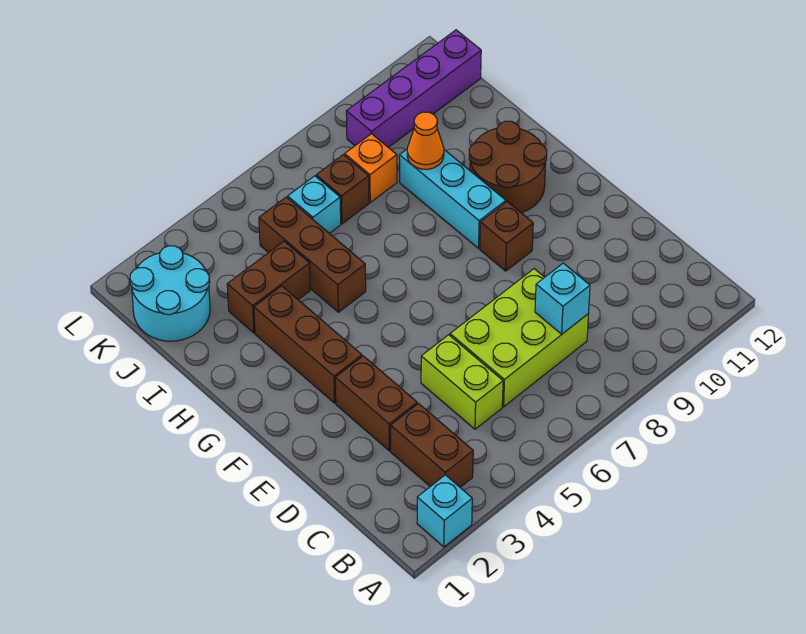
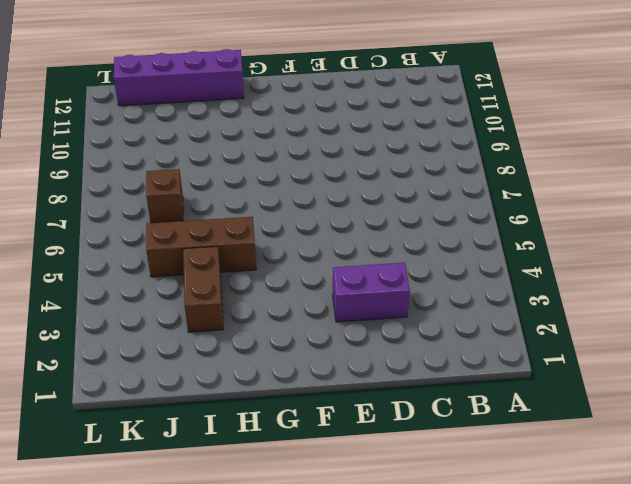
purple 1x2 brick [333,263,410,322] -> brown 1x2 brick [335,356,417,451]
purple 1x4 brick [114,49,244,106] -> purple 1x4 brick turned to [346,30,481,147]
none -> cyan 1x1 brick [417,475,472,547]
none -> brown 1x2 brick [391,404,473,487]
none -> lime 1x2 brick [421,335,503,429]

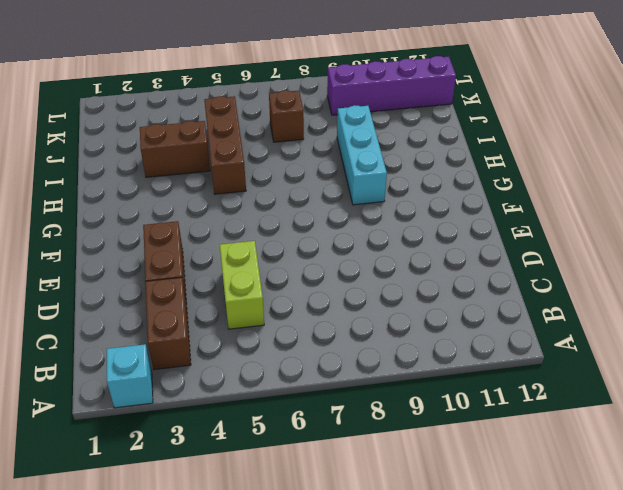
none -> lime 2x3 brick [450,269,589,407]
none -> brown 1x3 brick [254,286,362,403]
none -> brown 1x1 brick [480,202,533,271]

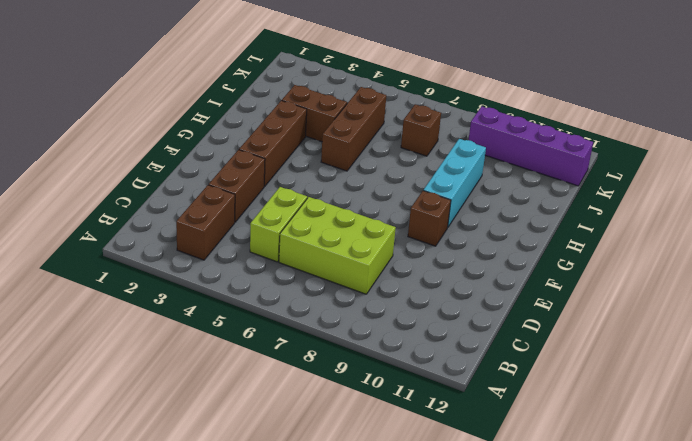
none -> cyan 1x1 brick [417,475,472,547]
none -> brown 2x2 round brick [469,121,547,213]
none -> cyan 2x2 round brick [130,246,210,341]

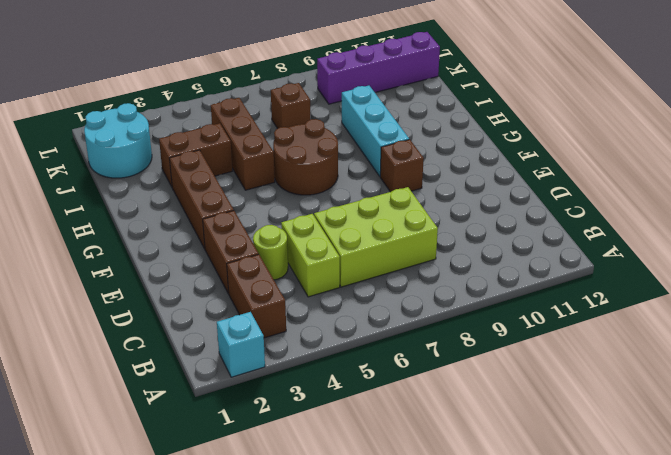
lime 1x1 round brick [253,225,288,280] -> none
brown 2x2 round brick [273,119,338,195] -> brown 2x2 round brick moved to [469,121,547,213]
none -> cyan 1x1 brick [288,176,341,234]
none -> orange 1x1 brick [345,134,397,202]
none -> cyan 1x1 brick [535,263,590,334]

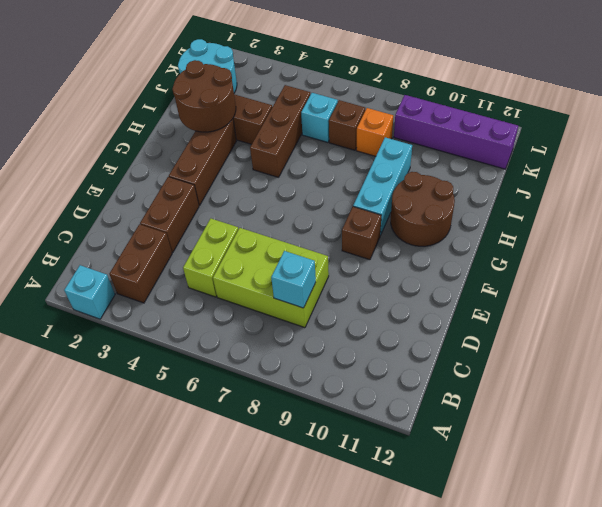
brown 2x2 round brick [172,60,236,132] -> none
none -> orange 1x1 cone [407,112,444,169]

